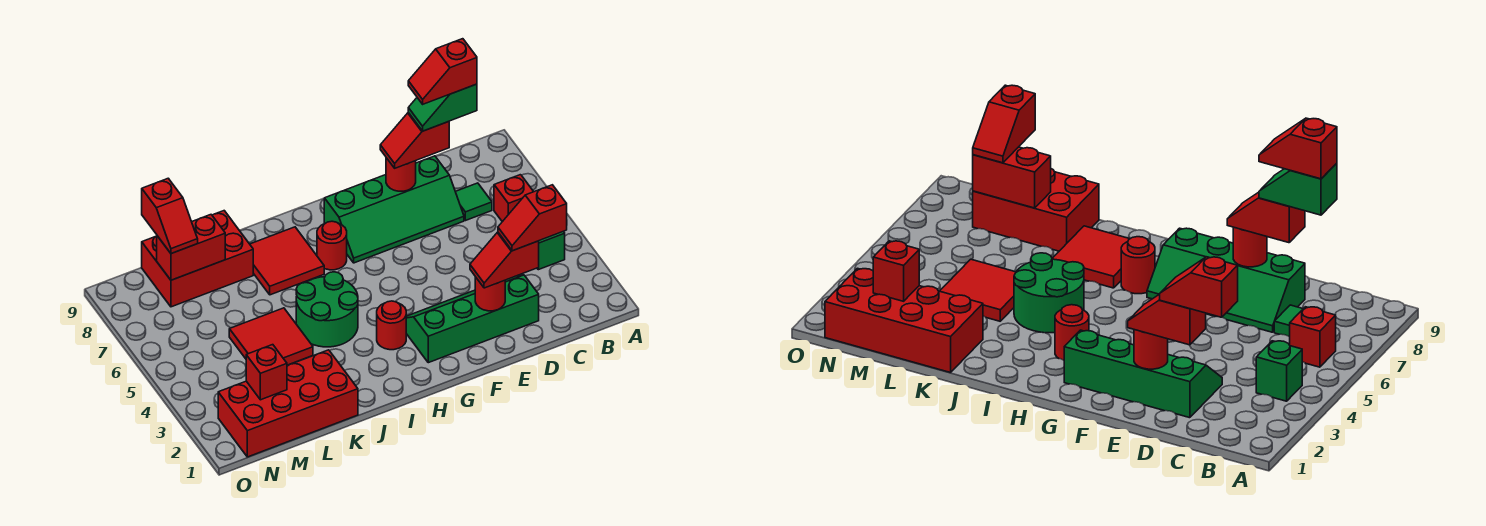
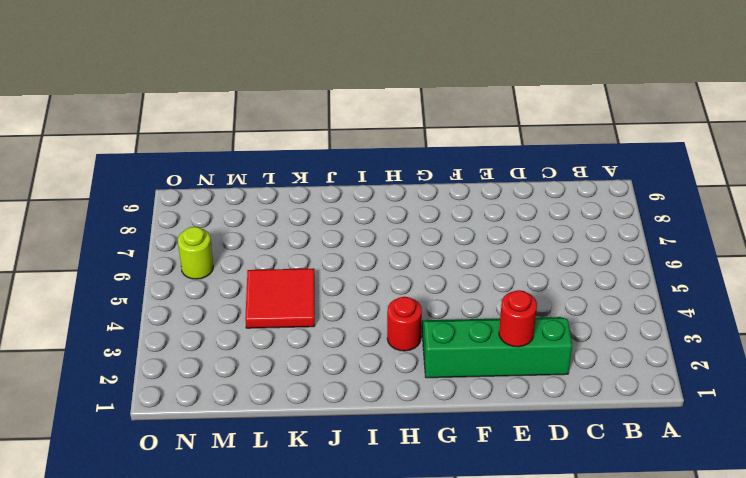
lime 1x1 round brick [178,227,213,279] -> none
none -> green 1x1 brick [537,231,565,270]
none -> red 1x1 brick [494,175,534,222]
none -> green 1x1 tile [455,183,492,221]

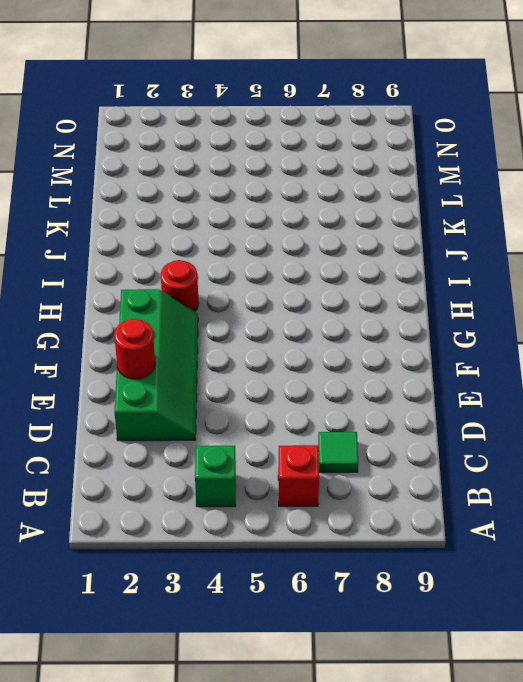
none -> green 2x4 slope [324,156,464,263]
none -> red 1x1 round brick [317,221,347,270]
none -> green 2x2 round brick [296,272,358,347]

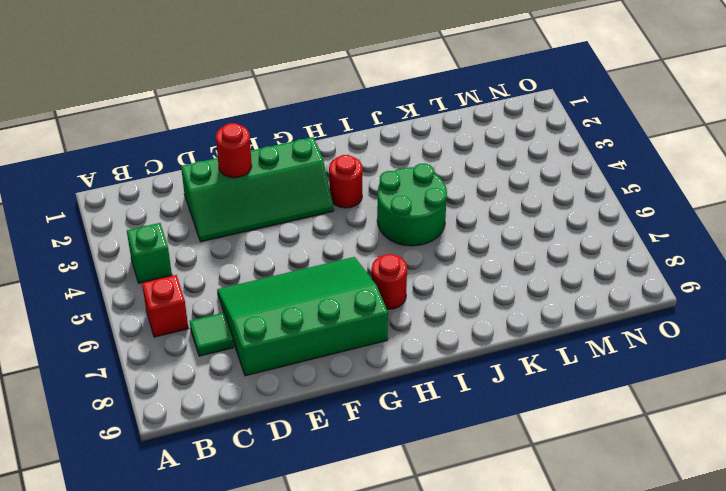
green 3x4 slope [217,257,388,376] -> green 2x4 slope [324,156,464,263]
none -> red 2x2 tile [250,227,324,295]
none -> red 2x4 brick [218,350,358,457]
none -> red 2x2 tile [229,308,313,365]

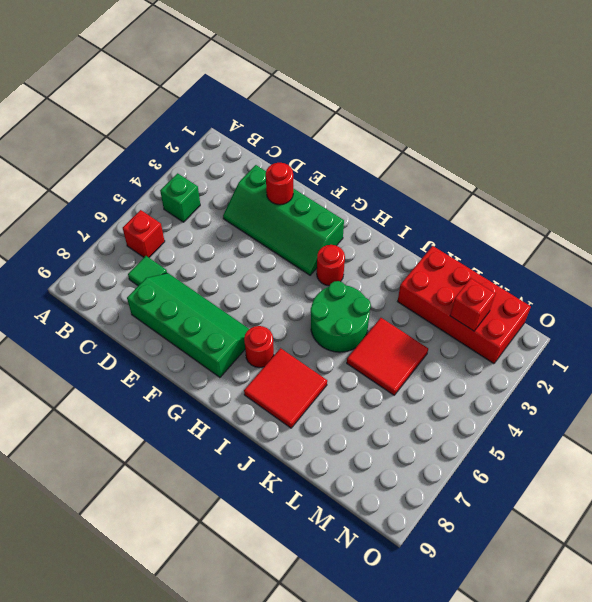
none -> red 2x3 brick [142,211,253,307]
none -> red 1x1 round brick [386,158,416,191]
none -> red 1x2 brick [157,215,225,280]

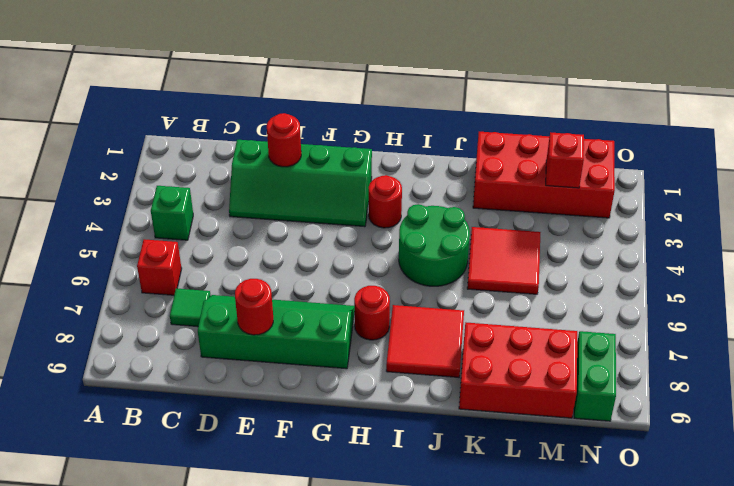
green 1x2 brick [574,331,616,421] -> none
none -> red 1x2 brick [157,215,225,280]
none -> red 1x2 slope [470,232,539,288]
none -> red 1x2 slope [380,113,449,168]

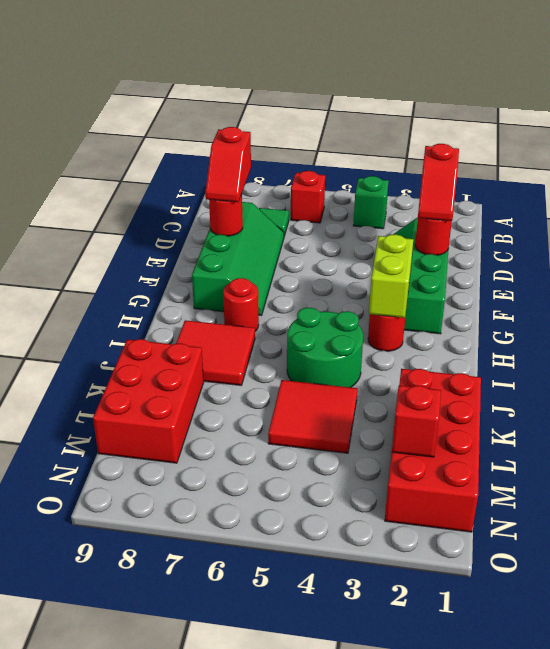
lime 1x2 brick [369,234,413,318] -> none
none -> red 1x2 brick [157,215,225,280]
none -> red 1x2 slope [142,178,198,254]
none -> red 1x2 slope [498,185,567,251]

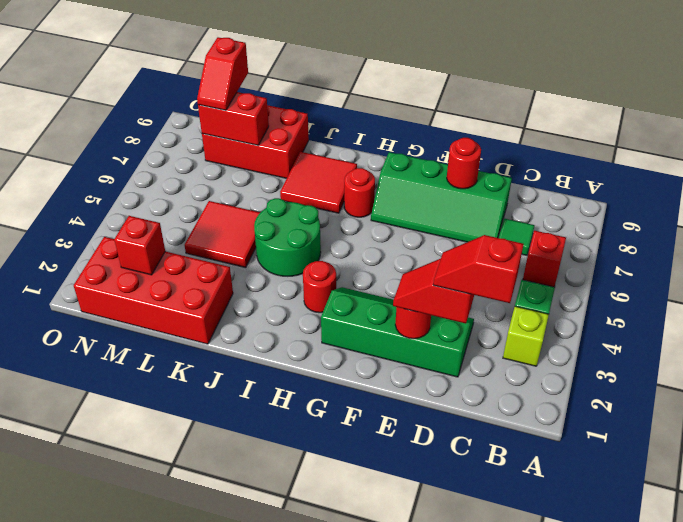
lime 1x1 brick [503,306,549,366] -> none
none -> red 1x2 slope [380,113,449,168]
none -> green 1x2 slope [408,84,477,131]
none -> red 1x2 slope [408,39,477,104]

